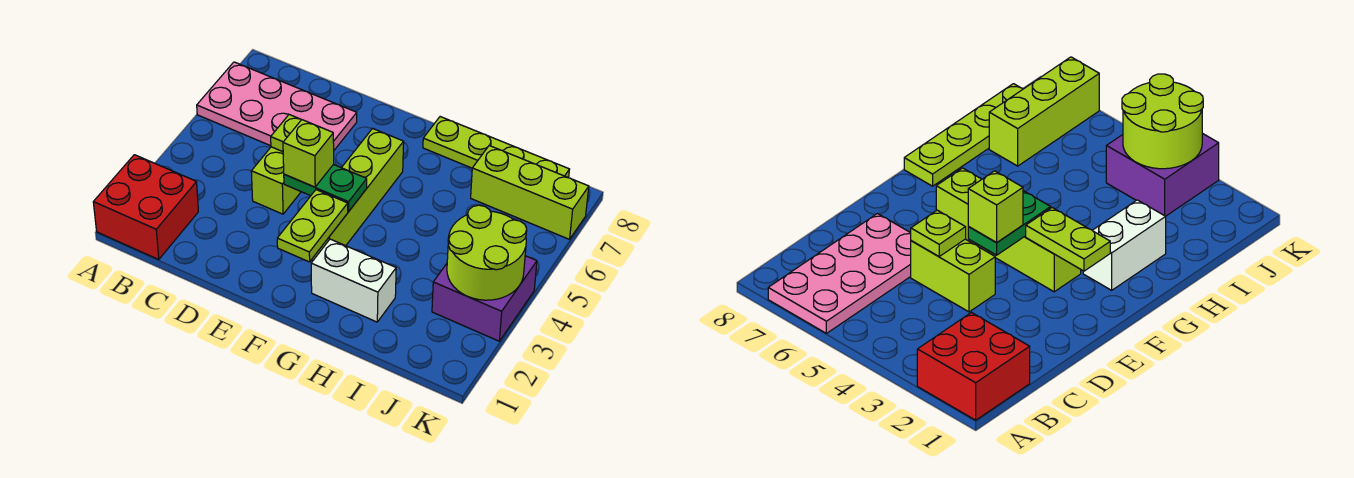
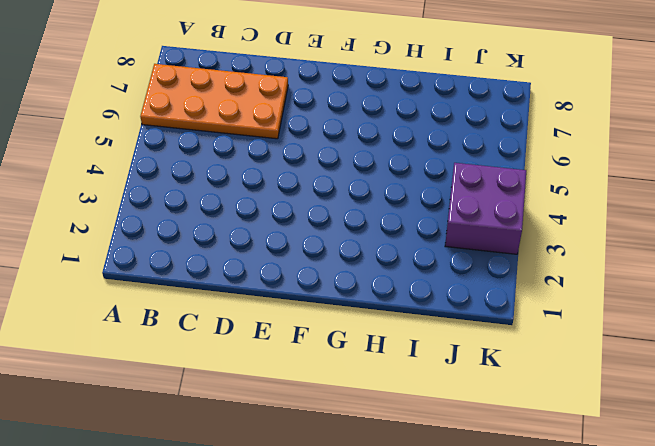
orange 2x4 plate [140,64,288,139] -> pink 2x4 plate [197,62,357,150]
none -> red 2x2 brick [93,155,198,259]
none -> lime 1x2 brick [251,147,301,214]
none -> lime 1x4 brick [312,128,404,260]

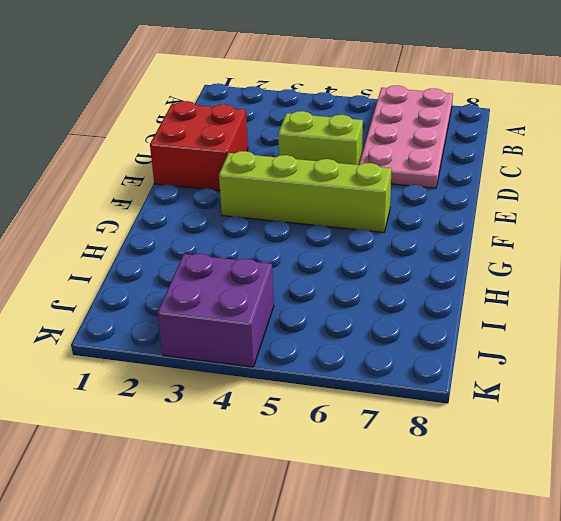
red 2x2 brick [150,101,248,191] -> red 2x2 brick moved to [93,155,198,259]
none -> white 1x2 brick [311,239,396,322]
none -> lime 1x4 plate [423,117,569,178]
none -> lime 1x3 brick [471,146,589,239]

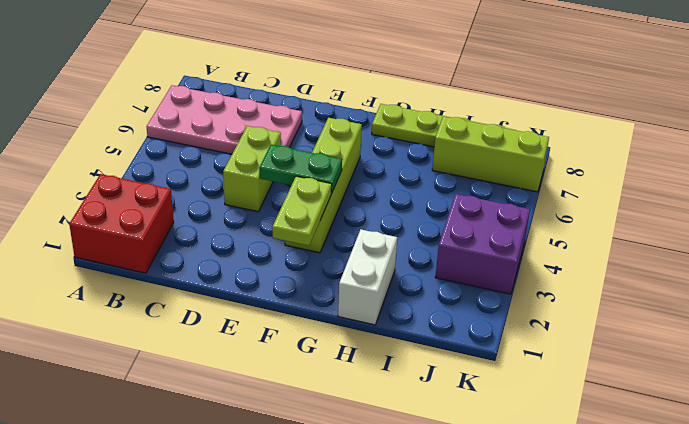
white 1x2 brick [338,230,397,325] -> white 1x2 brick turned to [311,239,396,322]
none -> lime 1x1 plate [271,115,301,152]
none -> lime 2x2 round brick [447,205,527,300]
none -> lime 1x1 brick [283,120,334,187]

